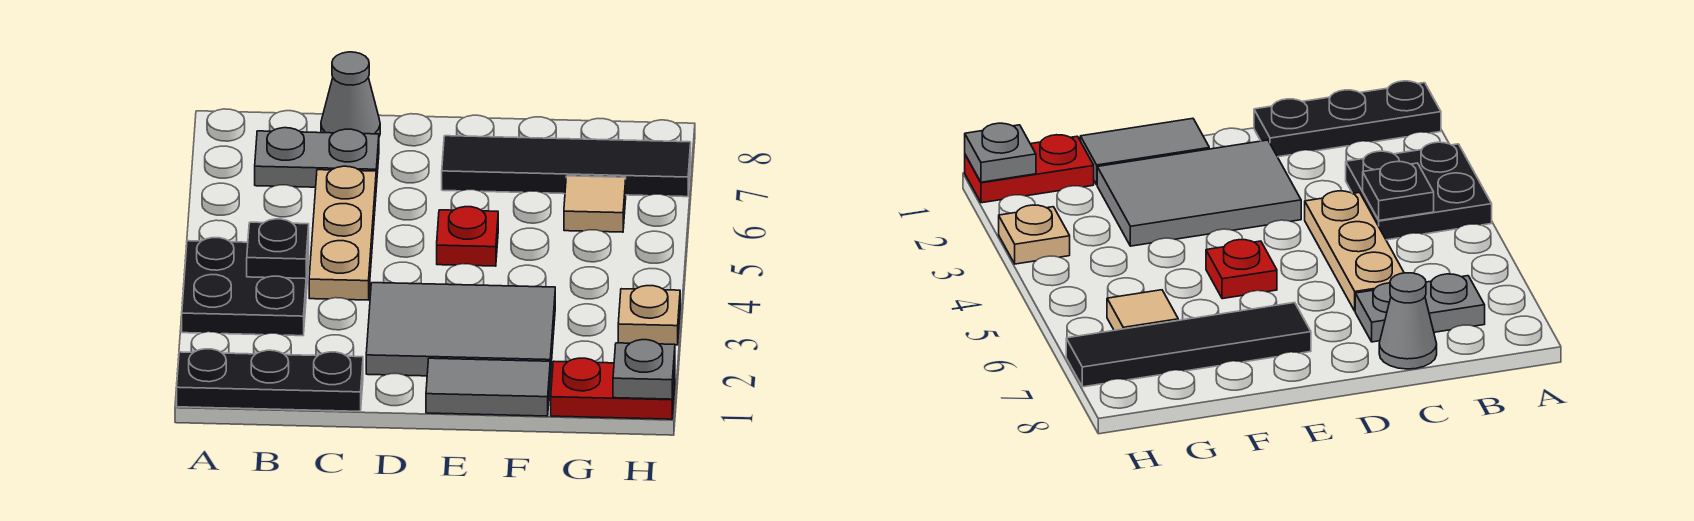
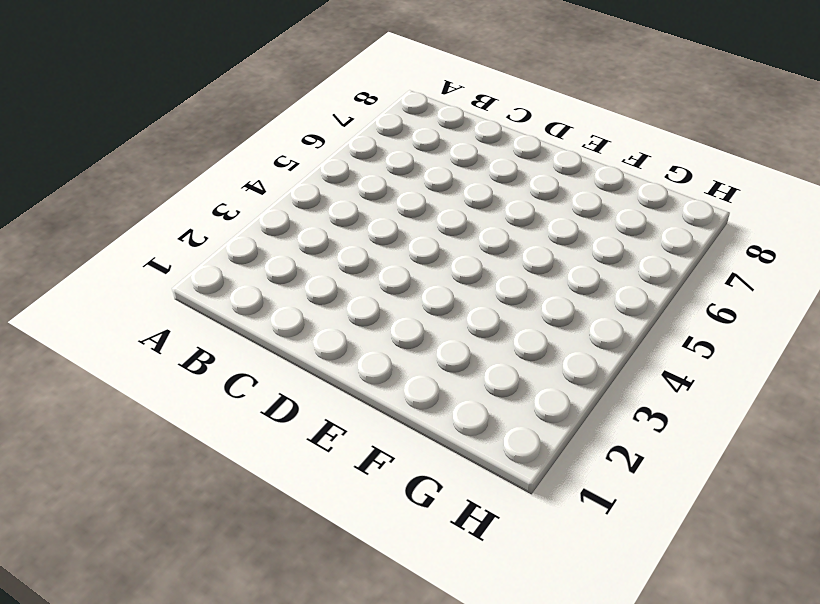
none -> black 1x3 plate [177,349,363,411]
none -> black 2x2 plate [182,238,309,336]
none -> grey 1x2 plate [255,128,379,187]

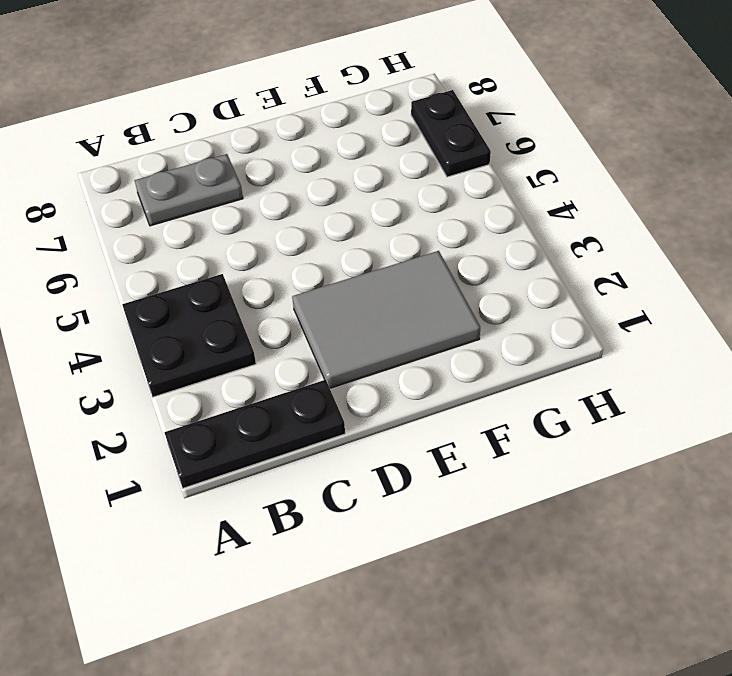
black 1x2 plate [411,90,491,177] -> black 1x4 tile [442,136,691,197]
none -> tan 1x3 plate [309,166,376,300]
none -> grey 1x1 cone [321,52,380,136]
none -> grey 1x2 tile [426,358,550,416]

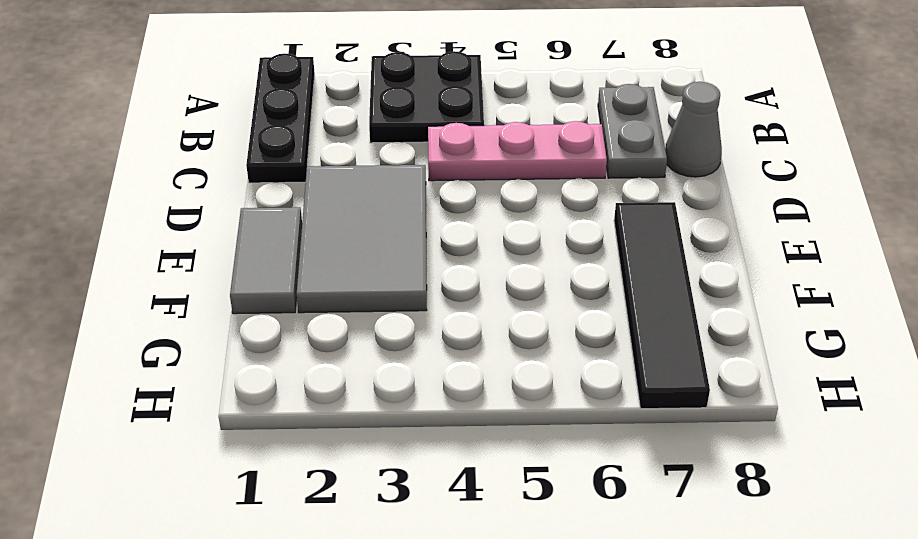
pink 1x3 plate [428,121,607,181] -> tan 1x3 plate [309,166,376,300]
none -> red 1x1 plate [437,207,498,266]
none -> red 1x2 plate [551,358,675,419]
none -> tan 1x1 tile [564,176,626,232]

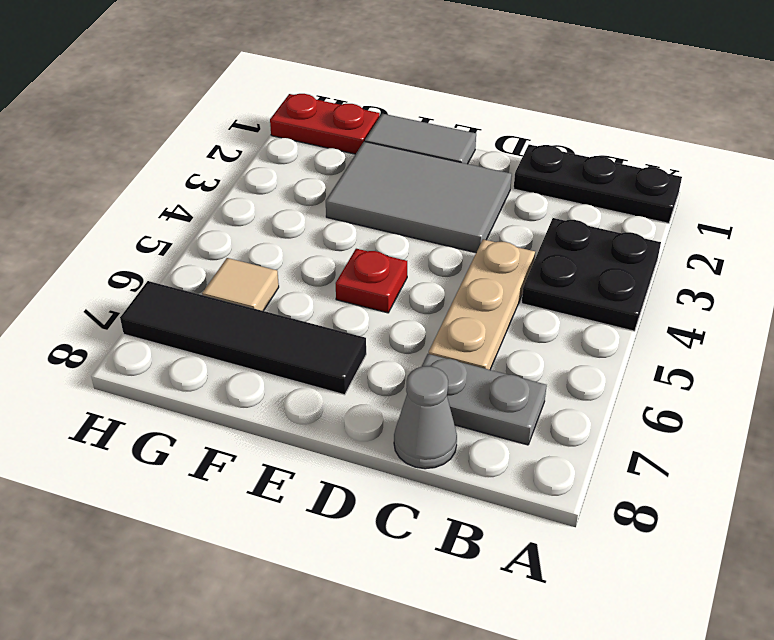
none -> tan 1x1 plate [618,286,680,345]
none -> black 1x1 plate [247,219,309,279]
none -> grey 1x1 plate [613,340,675,399]

